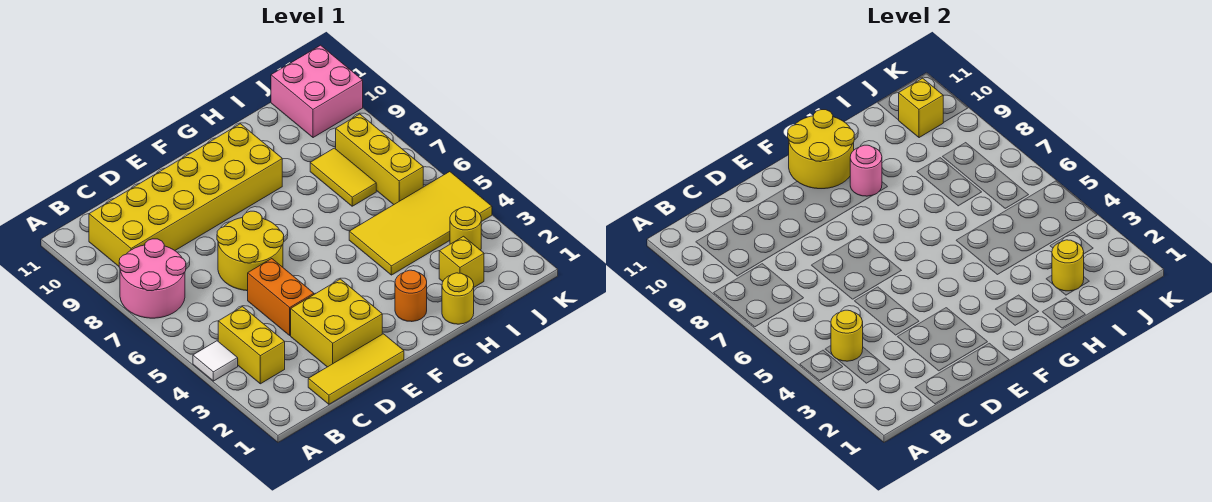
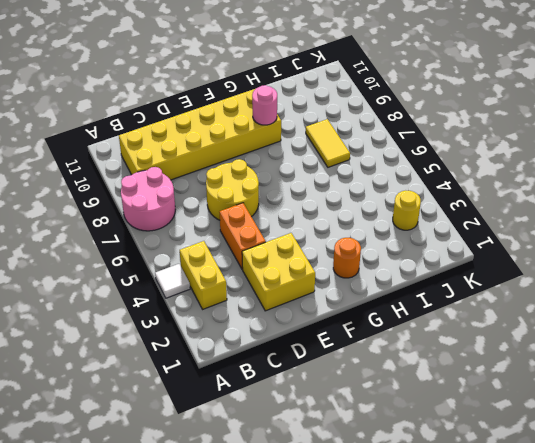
none -> yellow 1x3 tile [308,334,404,404]
none -> yellow 1x1 round brick [442,273,474,324]
none -> yellow 2x4 tile [349,172,492,275]

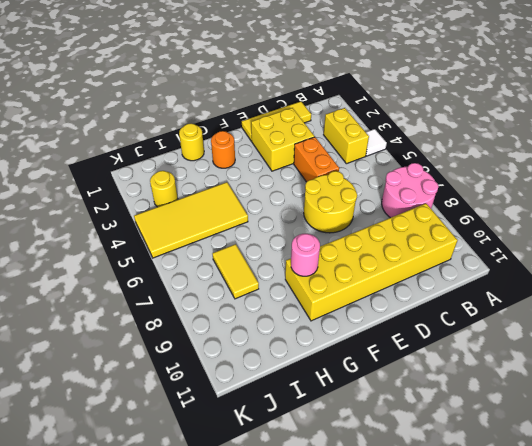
none -> yellow 1x1 brick [439,236,484,287]
none -> yellow 1x3 brick [336,114,423,205]
none -> pink 2x2 brick [271,45,363,138]

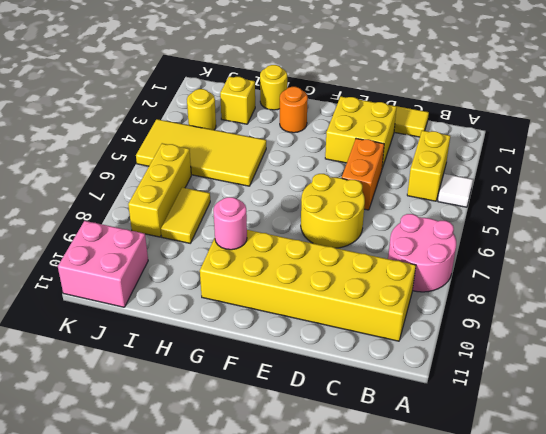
none -> yellow 1x1 round brick [831,310,863,361]
none -> yellow 2x2 round brick [788,110,854,189]
none -> yellow 1x1 round brick [1052,240,1084,291]

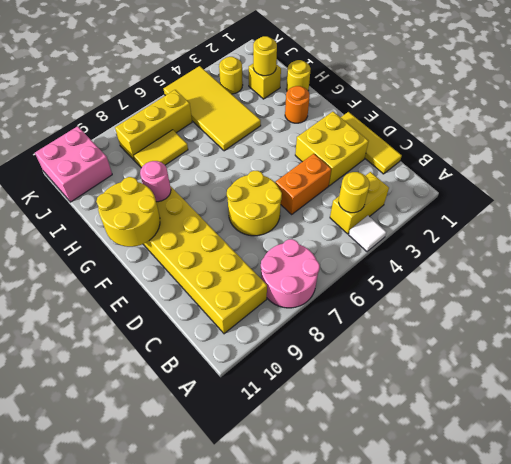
none -> yellow 1x1 brick [899,78,944,138]

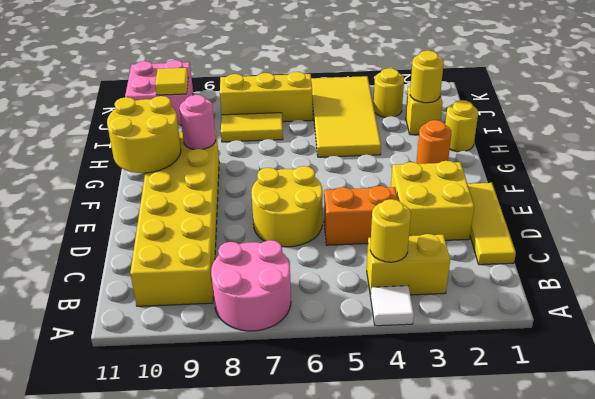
yellow 1x1 tile [155,68,188,95] -> yellow 1x1 brick [899,78,944,138]

